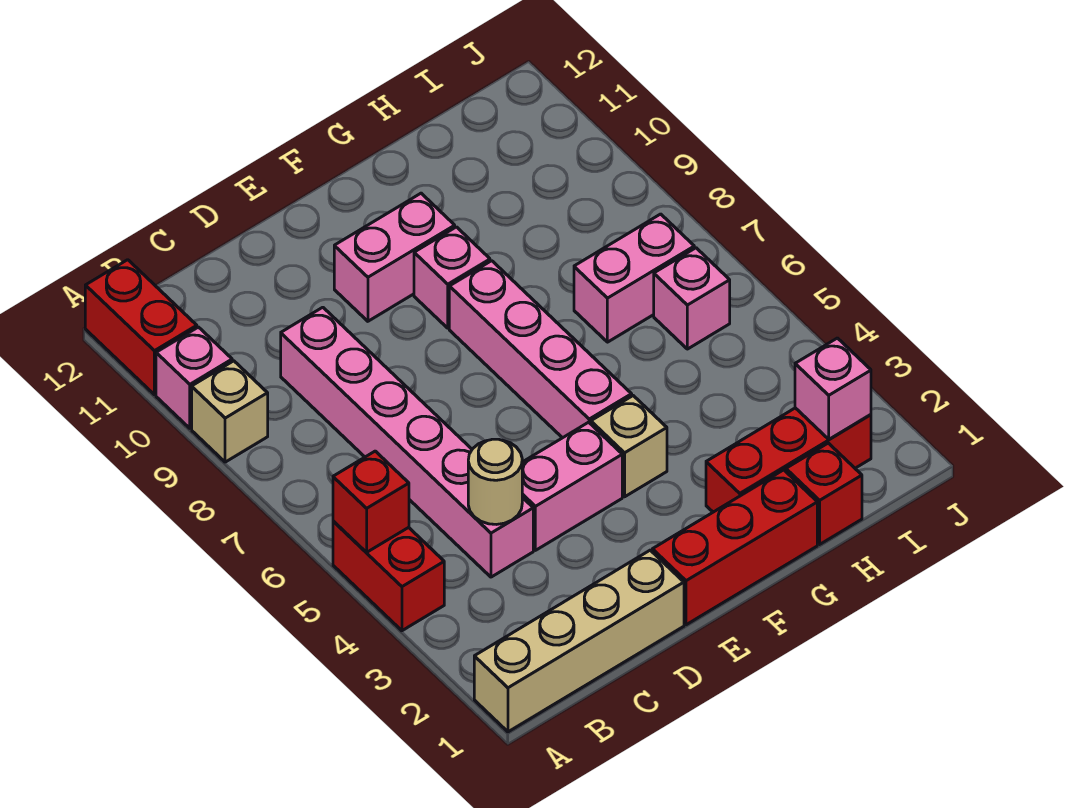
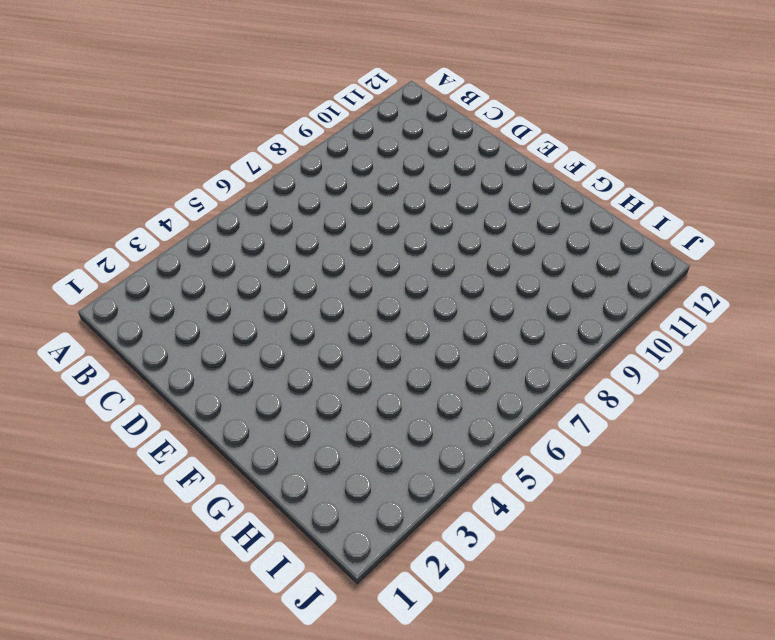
none -> tan 1x4 brick [474,550,684,732]
none -> red 1x2 brick [333,521,444,631]
none -> tan 1x1 brick [192,361,268,462]

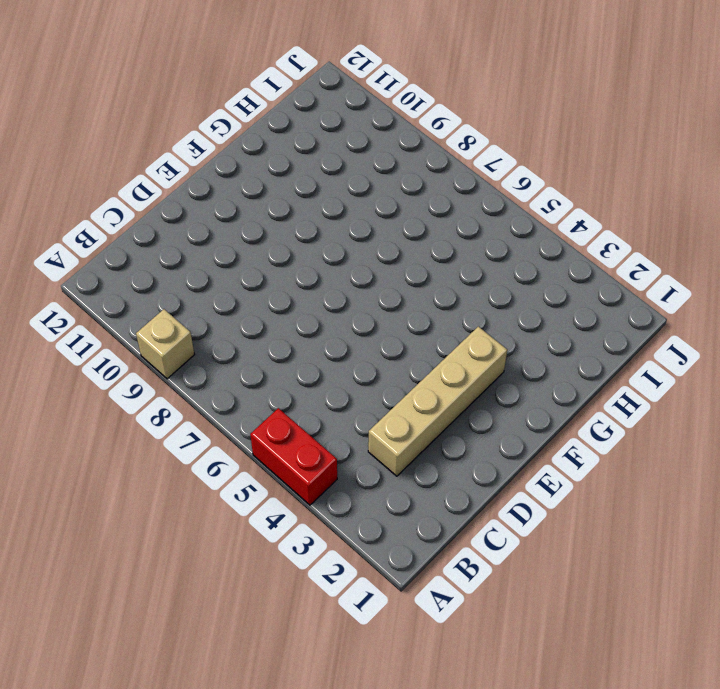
tan 1x4 brick [368,326,507,476] -> tan 1x4 brick moved to [474,550,684,732]
none -> pink 1x1 brick [156,327,232,428]
none -> red 1x2 brick [85,260,197,395]
none -> pink 1x6 brick [281,307,533,577]

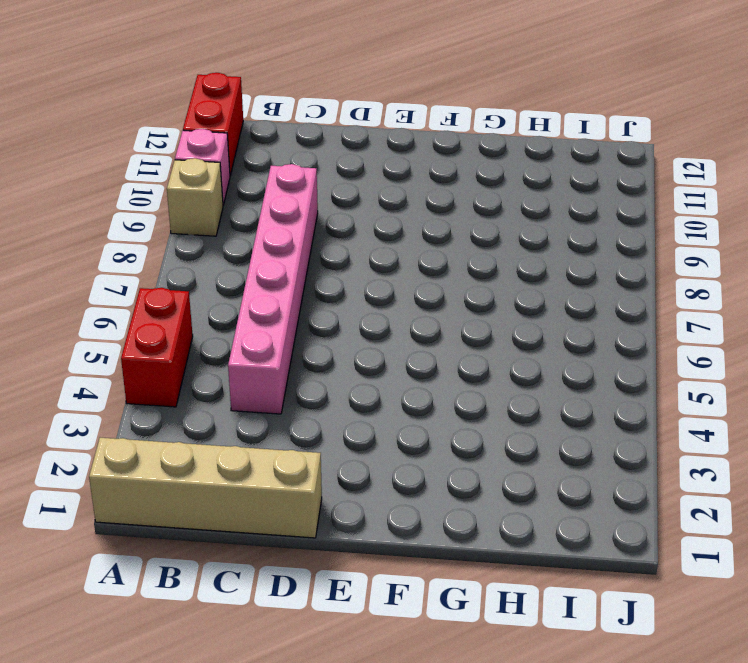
none -> pink 1x2 brick [522,422,622,550]
none -> red 1x3 brick [652,470,817,625]
none -> pink 1x2 brick [334,193,455,321]

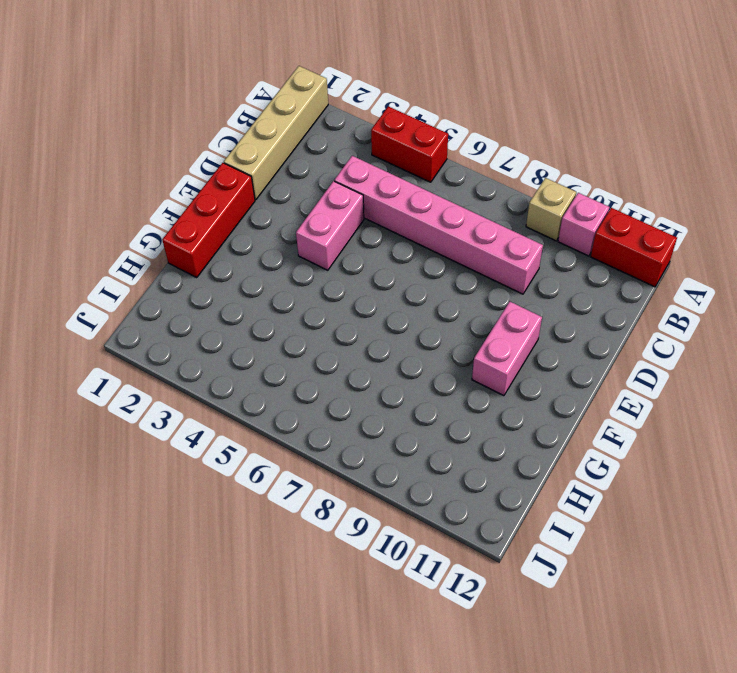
none -> tan 1x1 brick [591,396,667,497]
none -> pink 1x4 brick [449,261,632,438]
none -> pink 1x1 brick [414,227,490,328]

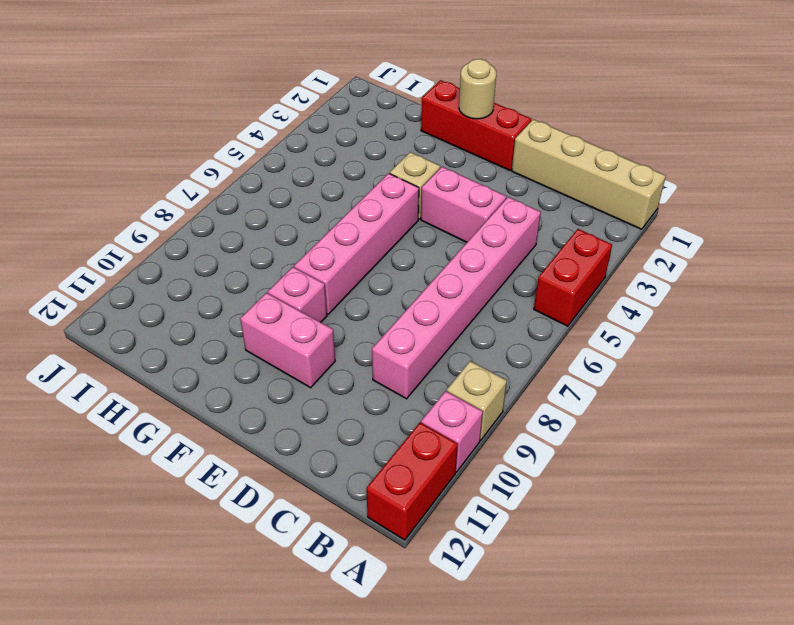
tan 1x1 round brick [459,59,496,119] -> tan 1x1 round brick moved to [468,439,522,524]
none -> red 1x3 brick [706,408,871,512]
none -> red 1x1 brick [786,443,862,544]
none -> pink 1x2 brick [574,214,694,342]

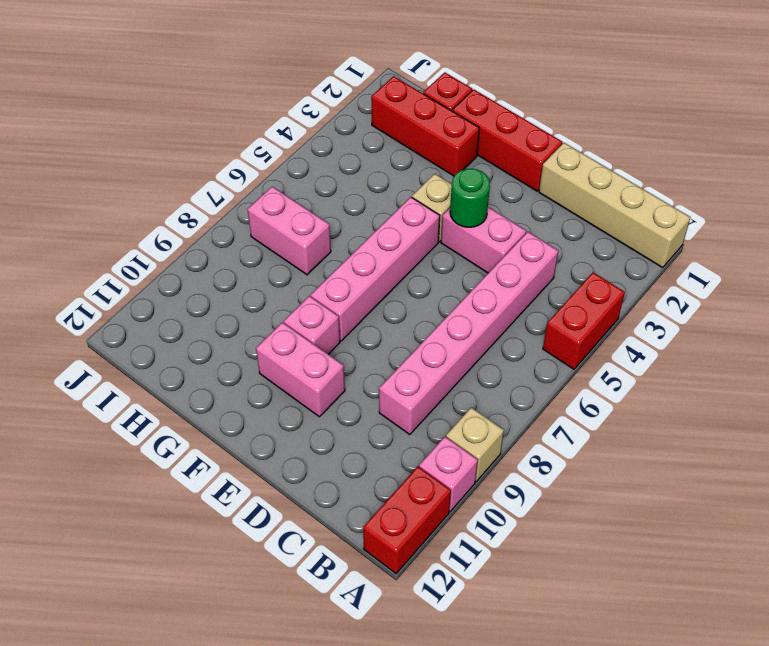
green 1x1 round brick [450,169,490,227] -> none
none -> pink 1x1 brick [654,248,730,349]
none -> red 1x1 brick [333,451,409,552]
none -> tan 1x1 round brick [468,439,522,524]

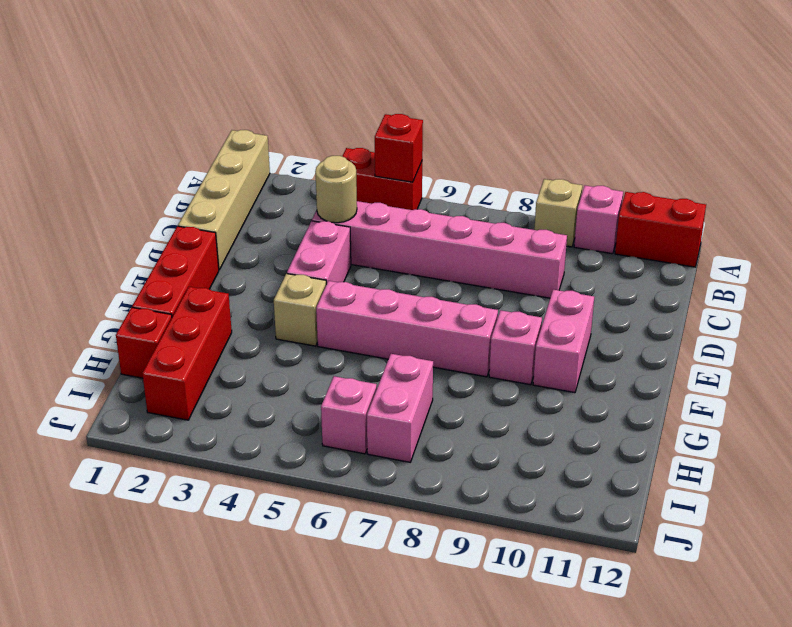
none -> pink 1x1 brick [795,338,871,439]

